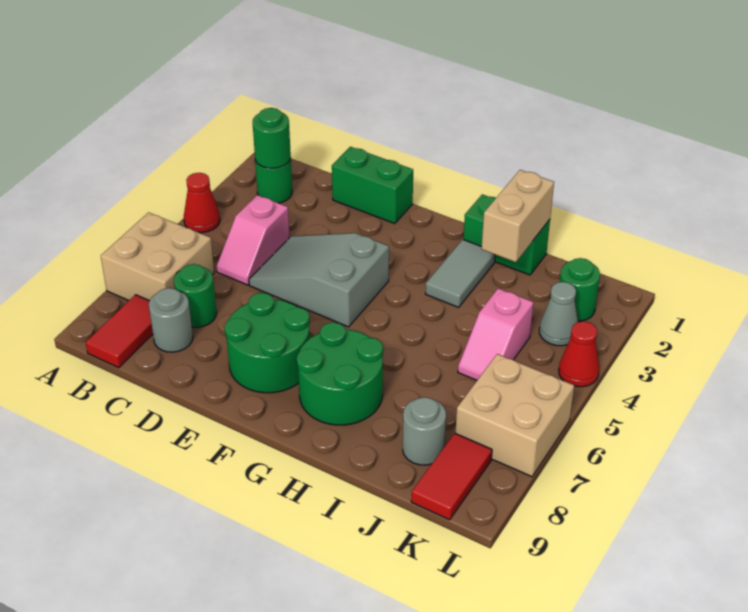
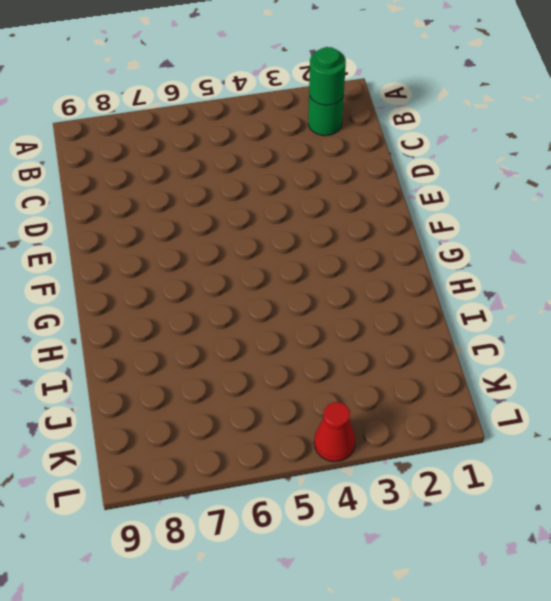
none -> red 1x1 cone [184,173,220,233]
none -> tan 2x2 brick [101,212,214,301]
none -> red 1x2 tile [86,295,153,368]

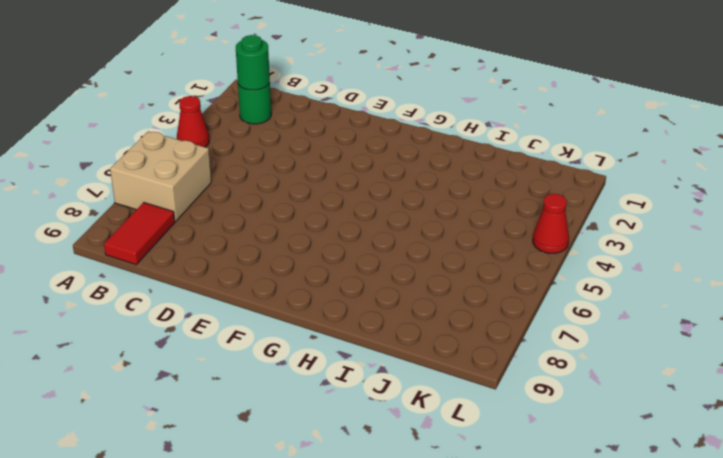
none -> pink 1x2 slope [217,195,290,285]
none -> green 1x1 round brick [174,264,217,327]
none -> grey 1x1 round brick [149,288,193,352]

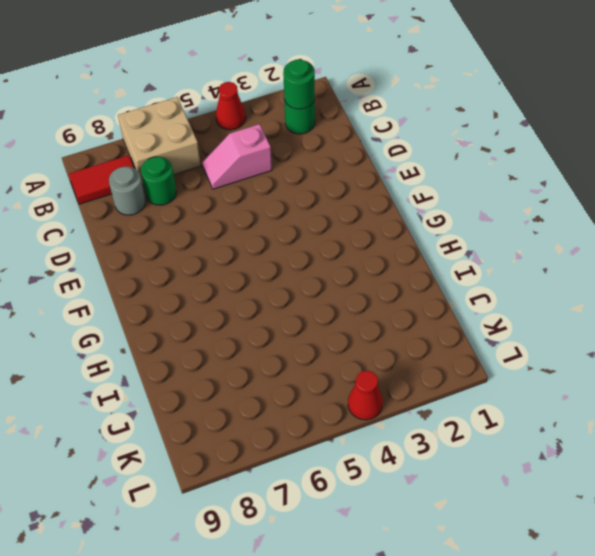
none -> green 1x2 brick [332,147,413,224]
none -> grey 2x3 slope [249,233,389,327]
none -> green 2x2 round brick [224,293,310,393]

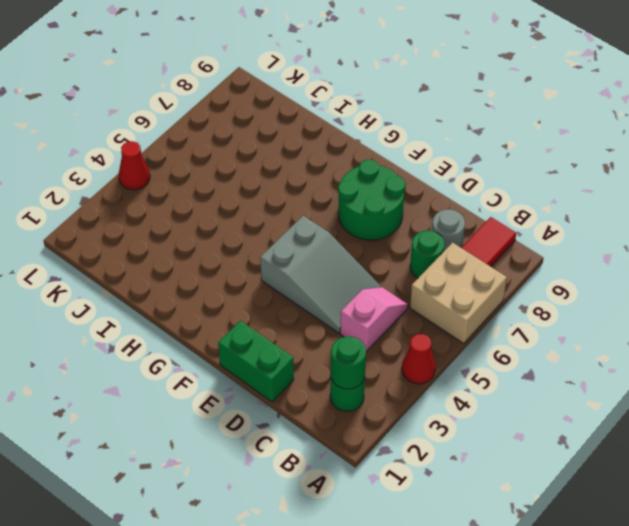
none -> green 2x2 round brick [297,322,383,425]
none -> green 1x2 brick [463,194,550,275]
none -> grey 1x2 tile [426,240,495,307]

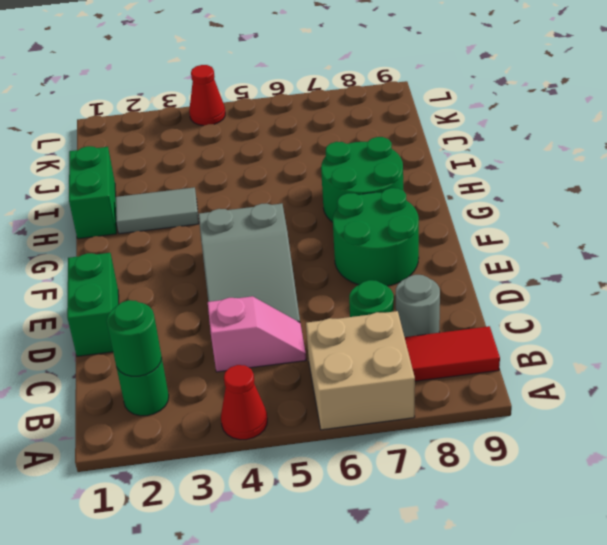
none -> pink 1x2 slope [458,288,534,380]
none -> grey 1x1 round brick [403,397,446,465]
none -> green 1x1 round brick [560,258,600,321]

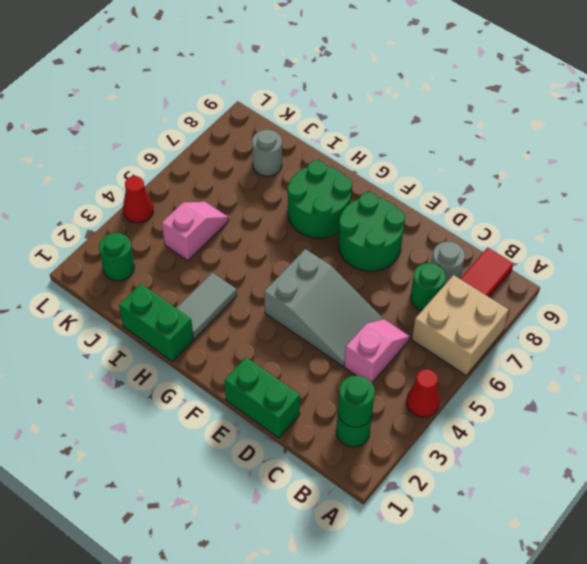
none -> grey 1x1 cone [539,282,578,346]
none -> tan 2x2 brick [455,354,574,477]
none -> red 1x2 tile [411,433,492,520]

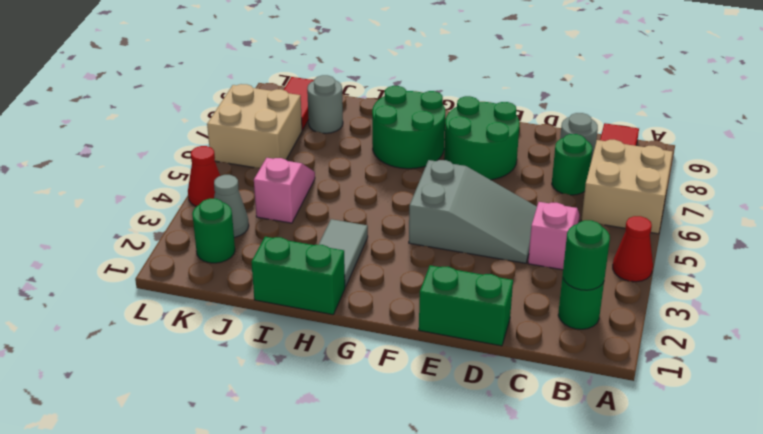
none -> tan 1x2 brick [482,170,554,262]

